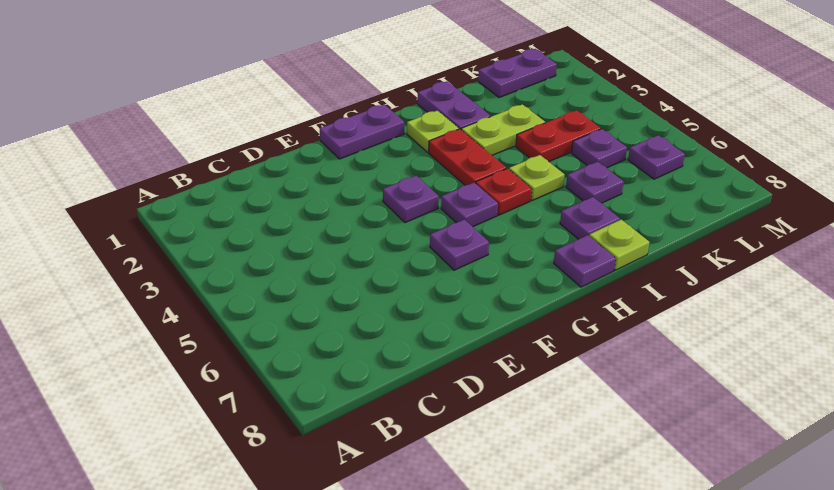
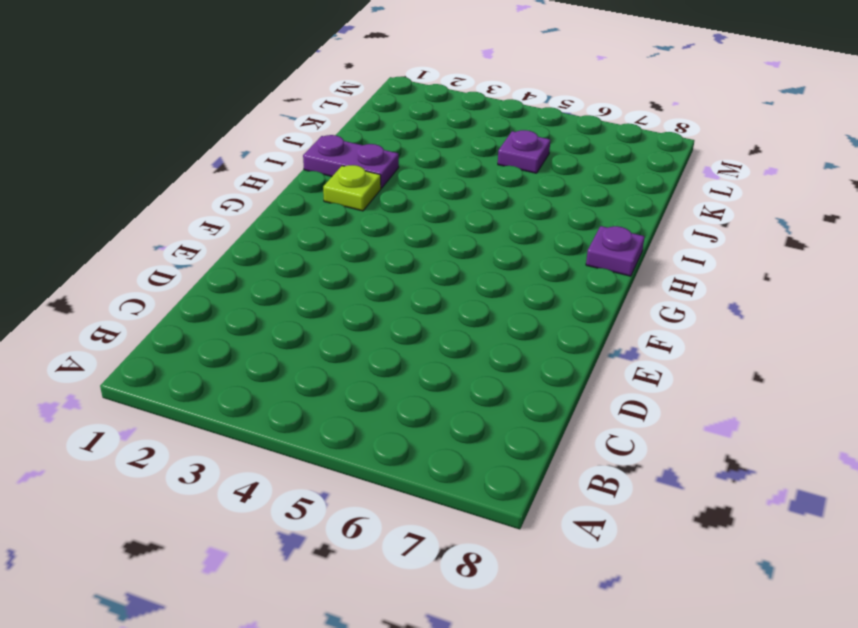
none -> purple 1x2 plate [320,104,404,159]
none -> purple 1x1 plate [383,176,439,223]
none -> purple 1x1 plate [430,220,489,270]

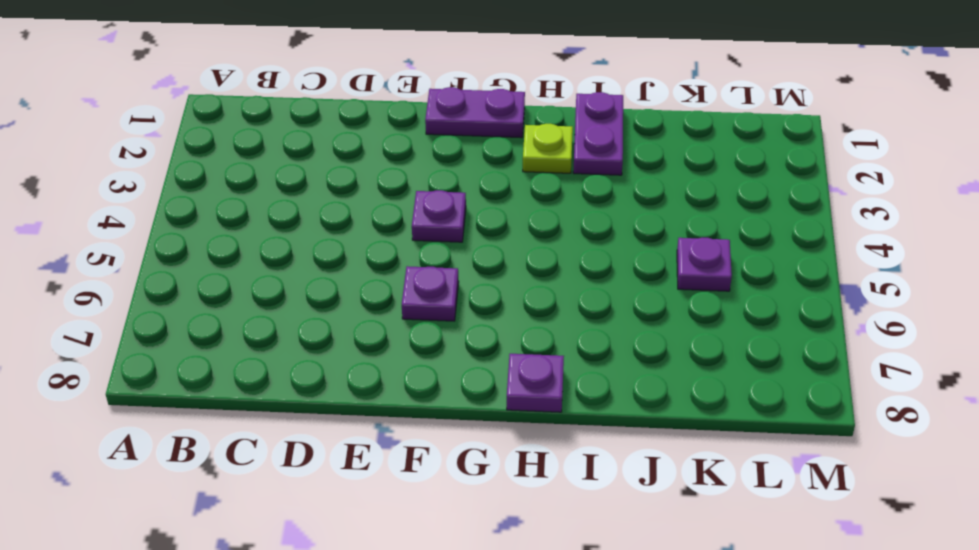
none -> purple 1x1 plate [441,183,498,227]
none -> red 1x2 plate [429,129,506,185]
none -> red 1x1 plate [476,169,532,215]

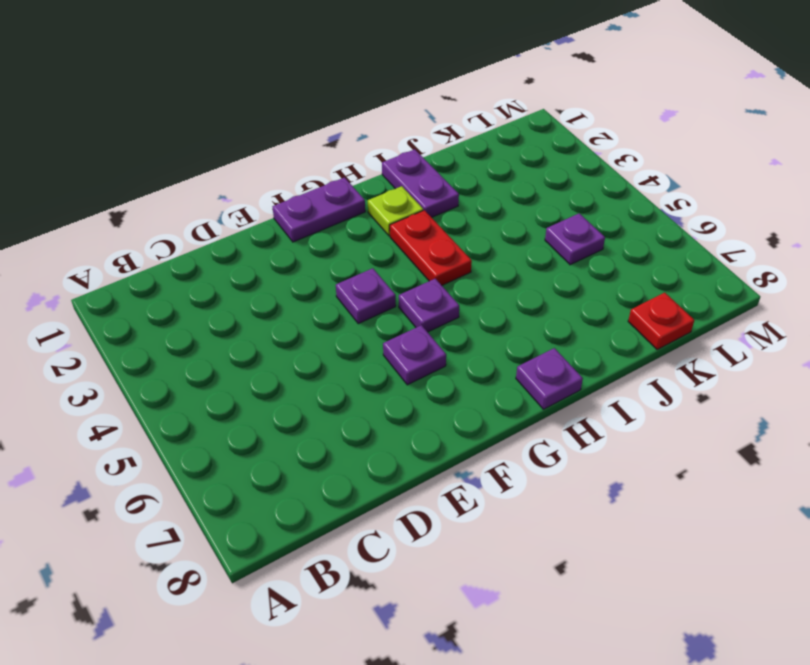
red 1x1 plate [628,293,694,349] -> red 1x1 plate moved to [476,169,532,215]
none -> lime 1x2 plate [461,104,545,155]
none -> lime 1x1 plate [509,155,564,200]
none -> purple 1x1 plate [560,197,620,239]

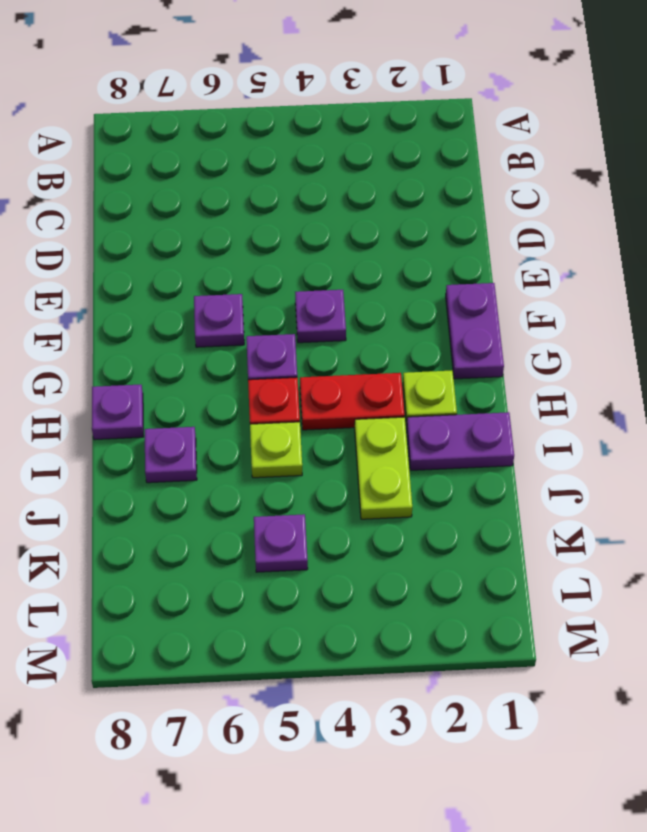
none -> lime 1x1 plate [589,220,650,270]
none -> red 1x2 plate [516,110,601,162]
none -> purple 1x1 plate [566,162,624,203]

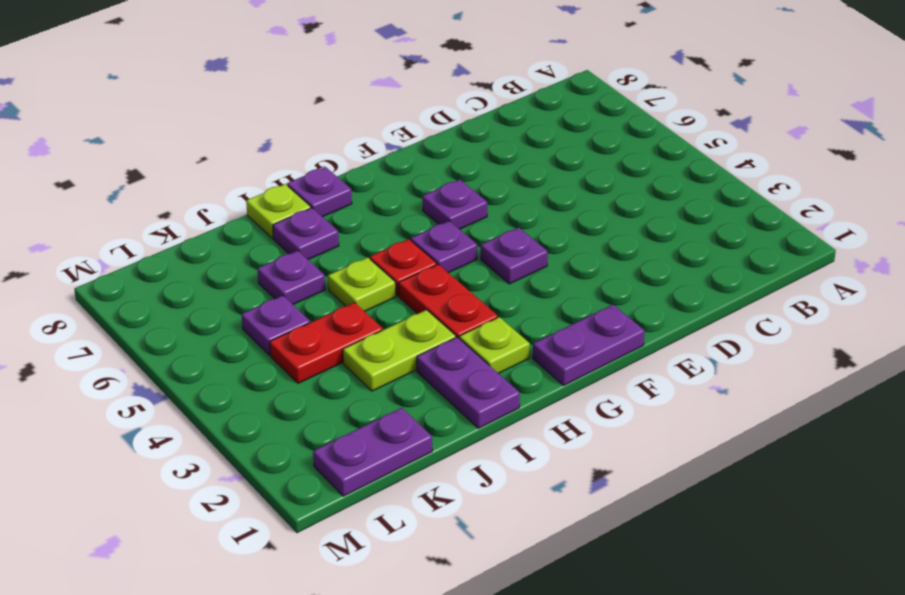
none -> purple 1x1 plate [628,135,685,179]

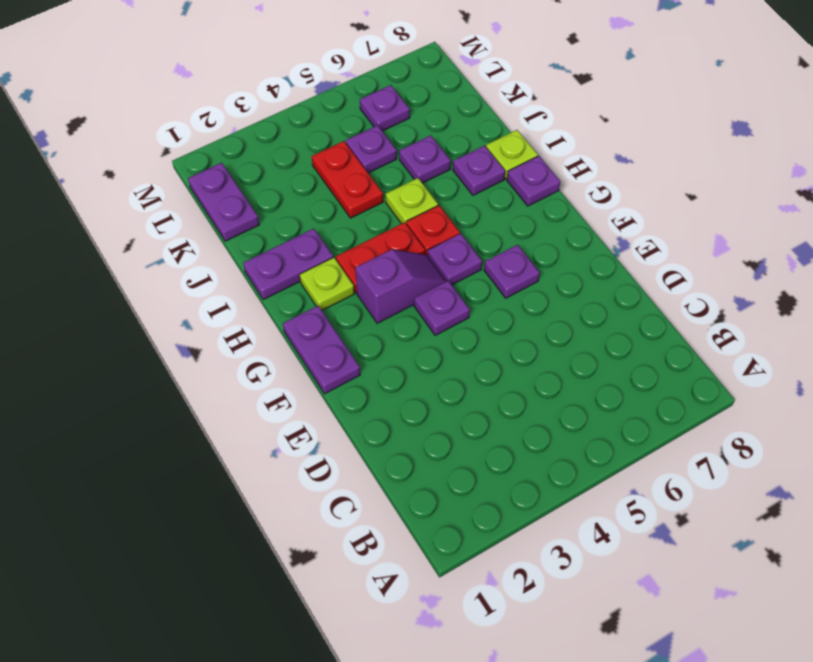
purple 1x2 slope [355,249,446,323] -> none
none -> lime 1x2 plate [461,104,545,155]

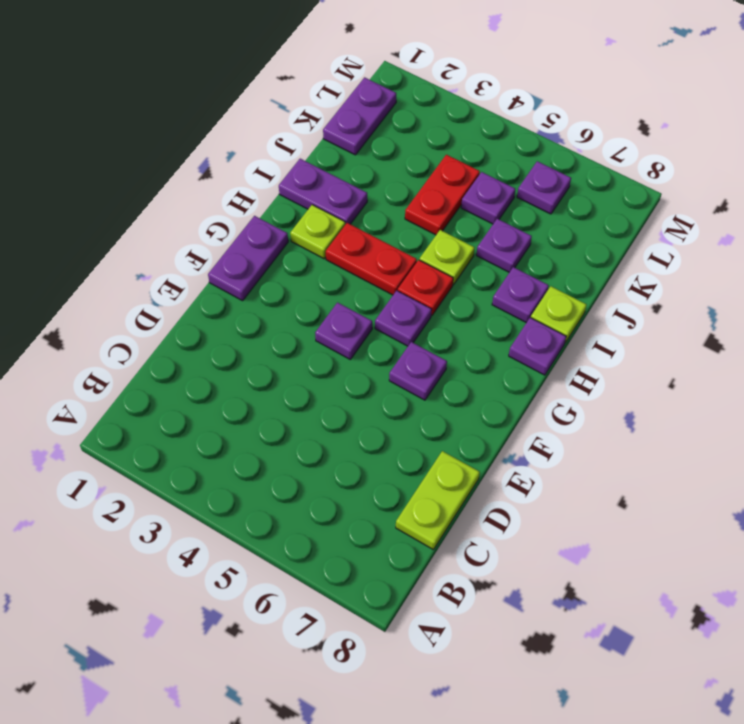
lime 1x2 plate [396,451,480,550] -> lime 1x2 plate moved to [461,104,545,155]

